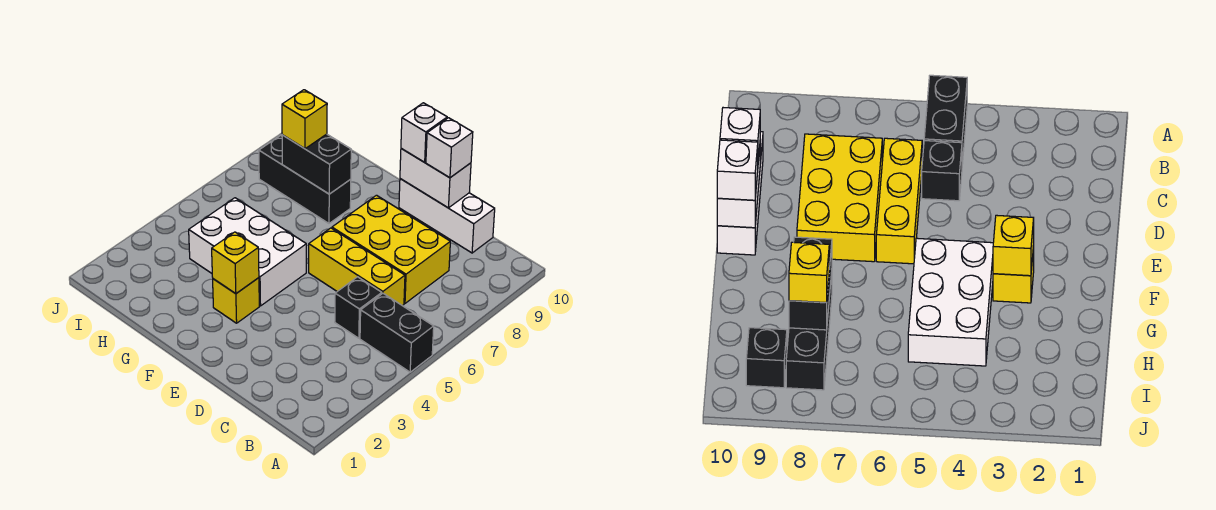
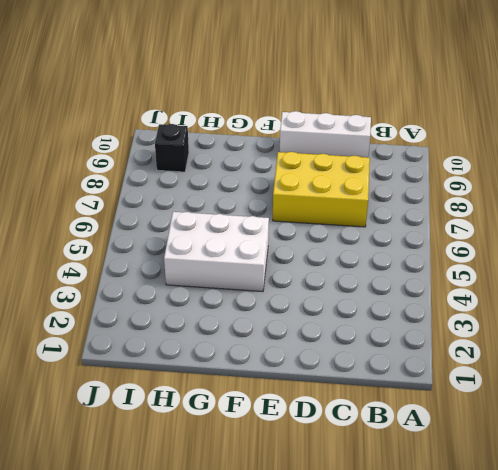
none -> black 1x2 brick [360,294,434,372]
none -> black 1x1 brick [335,277,382,338]
none -> yellow 1x3 brick [309,228,405,306]

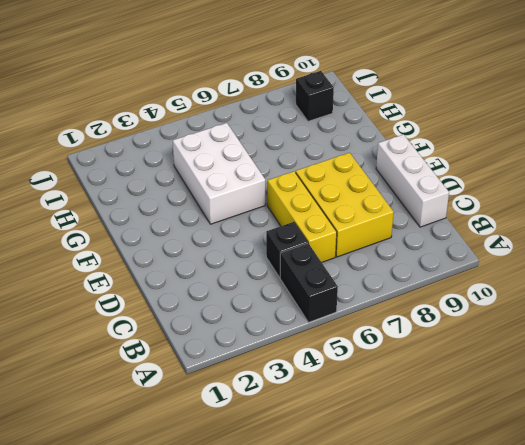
none -> yellow 1x1 brick [213,278,259,323]
none -> black 1x3 brick [259,136,351,223]
none -> white 1x2 brick [400,149,471,208]

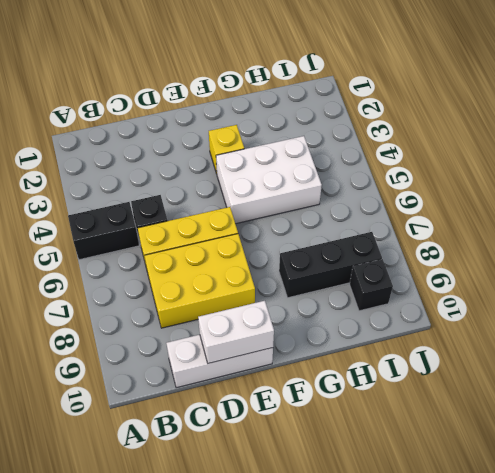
none -> yellow 1x1 brick [212,232,259,294]
none -> black 1x2 brick [282,134,351,194]
none -> white 1x1 brick [426,118,473,178]

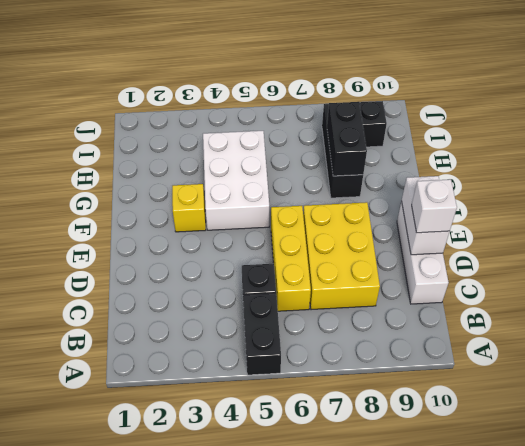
none -> yellow 1x1 brick [212,232,259,294]
none -> white 1x1 brick [401,103,447,162]
none -> yellow 1x1 brick [282,90,327,149]

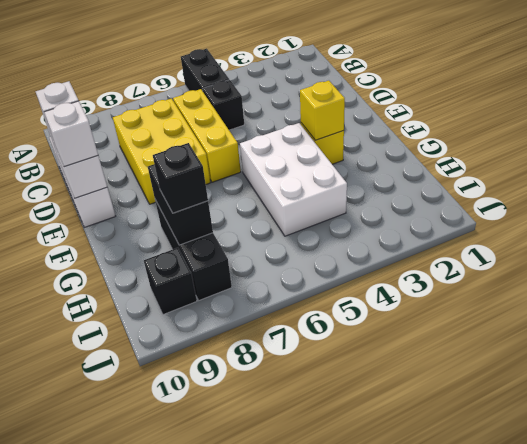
black 1x1 brick [153,143,208,213] -> yellow 1x1 brick [282,90,327,149]

